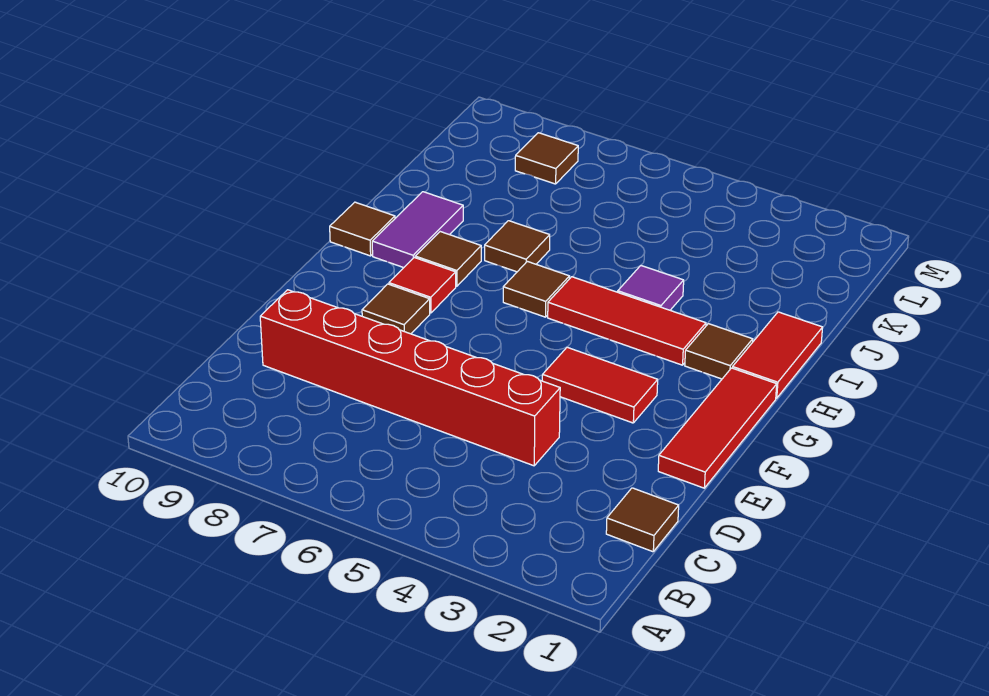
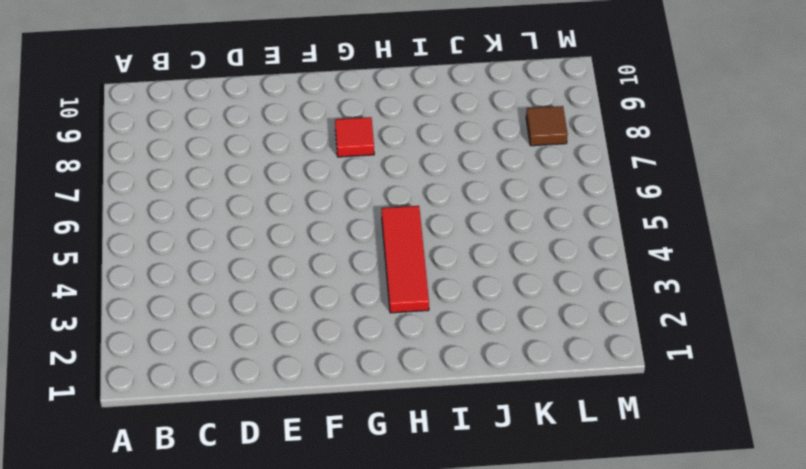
none -> brown 1x1 tile [606,488,679,552]
none -> red 1x6 brick [260,290,560,466]
none -> red 1x3 tile [658,368,777,488]

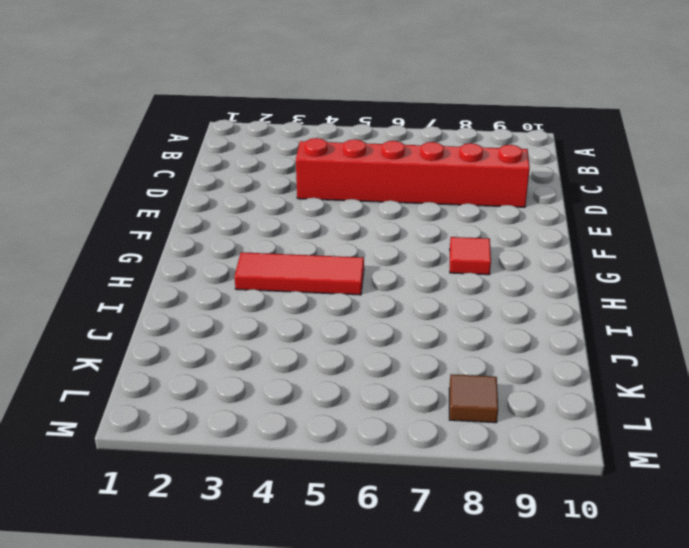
none -> brown 1x1 tile [606,488,679,552]
none -> red 1x3 tile [658,368,777,488]
none -> red 1x2 tile [542,347,658,423]

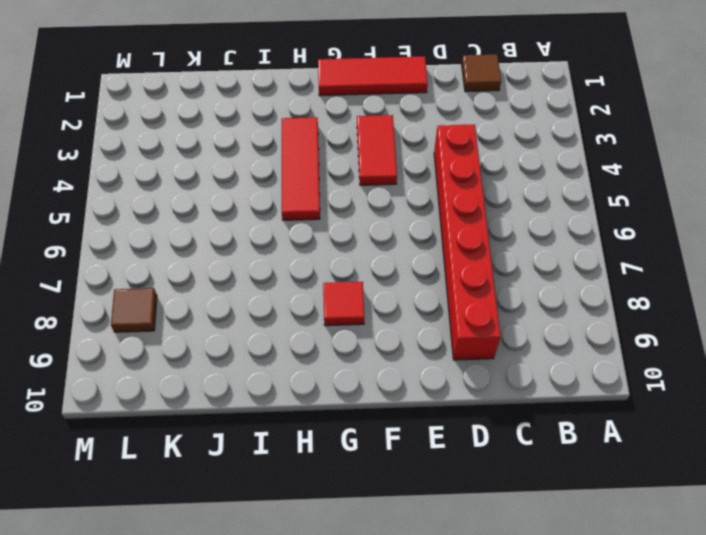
none -> brown 1x1 tile [362,284,430,334]
none -> red 1x2 tile [733,312,823,398]
none -> brown 1x1 tile [685,324,753,379]

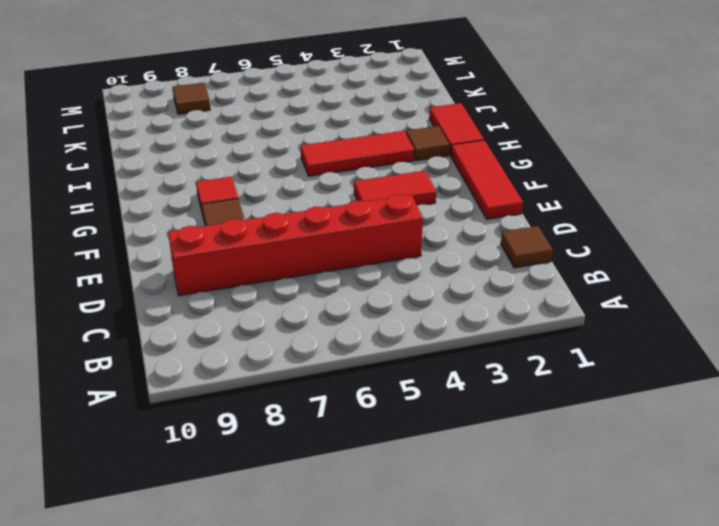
none -> brown 1x1 tile [503,261,569,317]
none -> brown 1x1 tile [415,232,481,286]
none -> purple 1x2 tile [372,192,463,268]

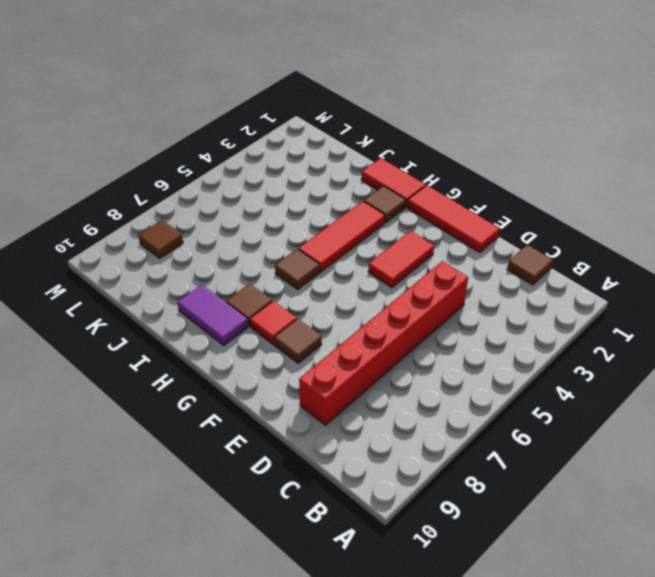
none -> brown 1x1 tile [330,202,395,256]
none -> purple 1x1 tile [618,266,684,310]
none -> brown 1x1 tile [485,221,550,272]

